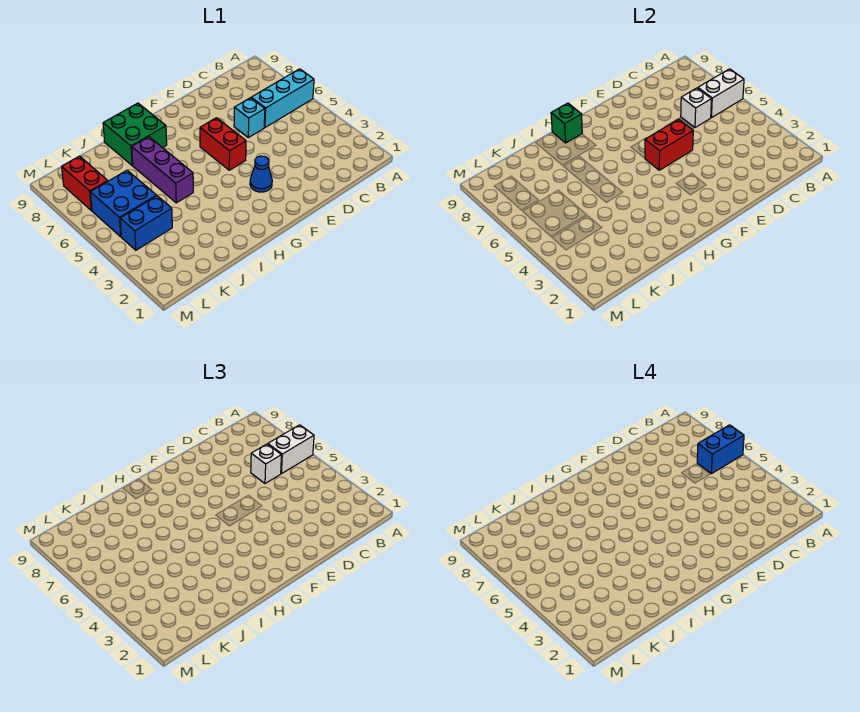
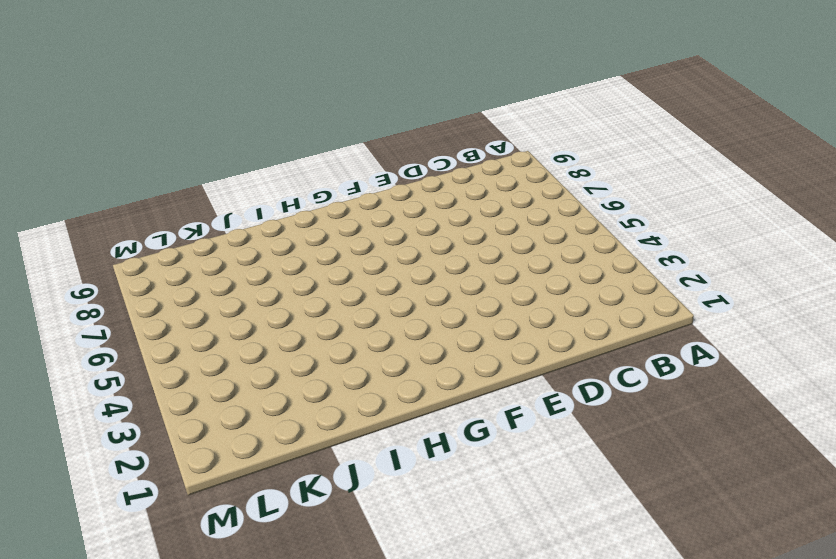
none -> cyan 1x3 brick [251,69,314,127]
none -> cyan 1x1 brick [234,98,265,138]
none -> blue 1x1 cone [250,156,272,192]

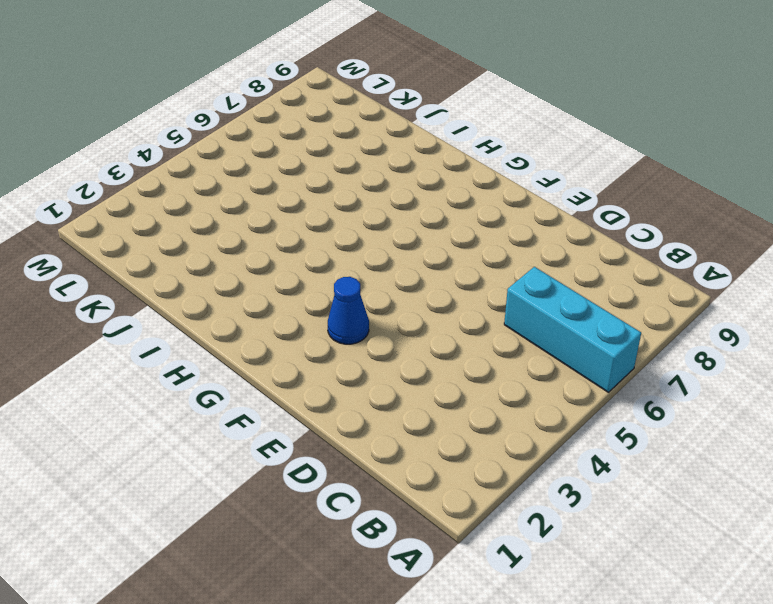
none -> cyan 1x1 brick [234,98,265,138]
none -> red 1x2 brick [200,118,246,170]
none -> green 2x2 brick [103,103,167,165]

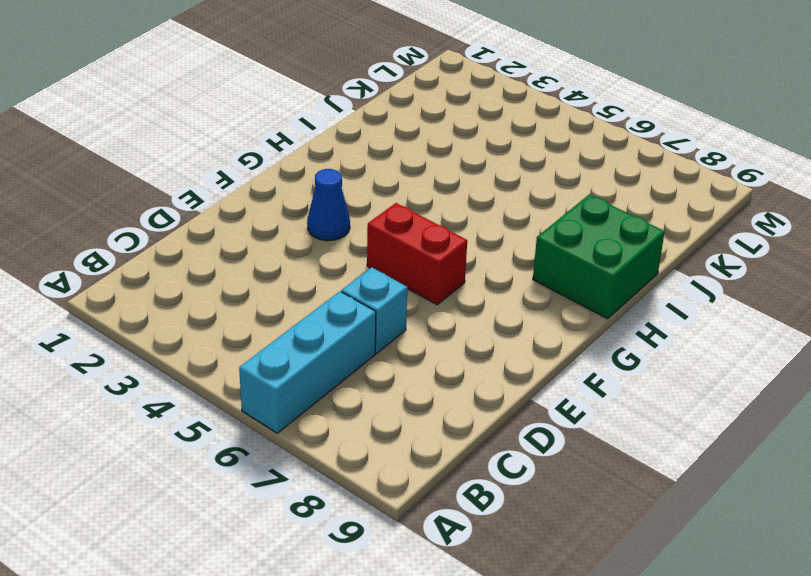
none -> purple 1x3 brick [132,137,193,203]
none -> blue 1x2 brick [120,196,172,250]
none -> blue 2x2 brick [90,170,156,237]

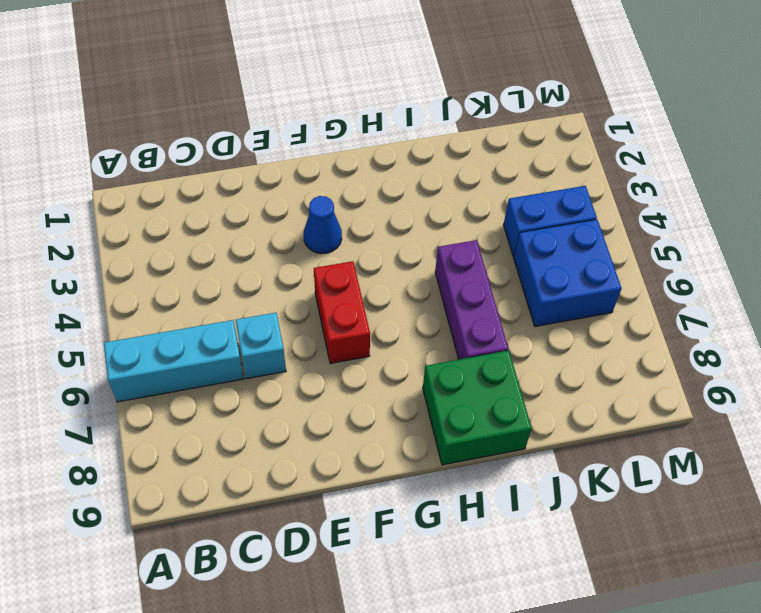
none -> red 1x2 brick [62,156,108,211]
none -> white 1x2 brick [698,69,744,118]
none -> white 1x1 brick [681,88,711,127]

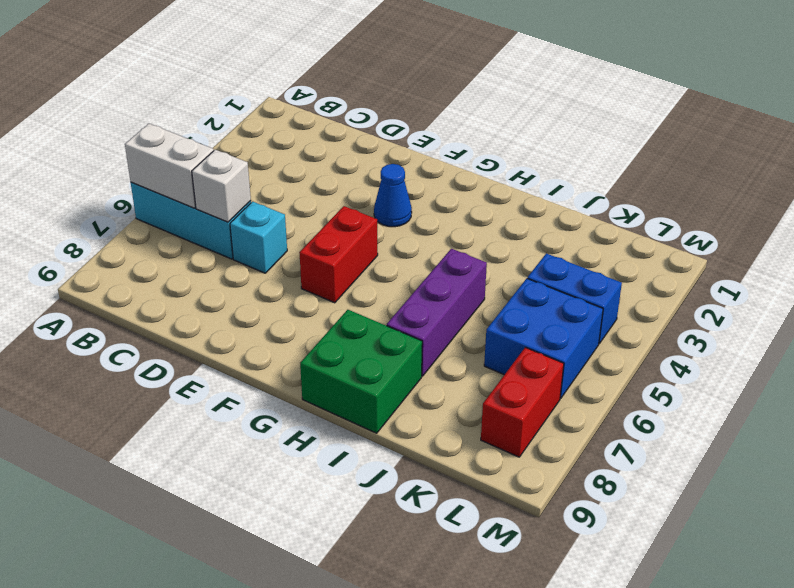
none -> red 1x2 brick [645,119,693,170]
none -> green 1x1 brick [551,103,582,143]
none -> white 1x2 brick [268,425,314,474]

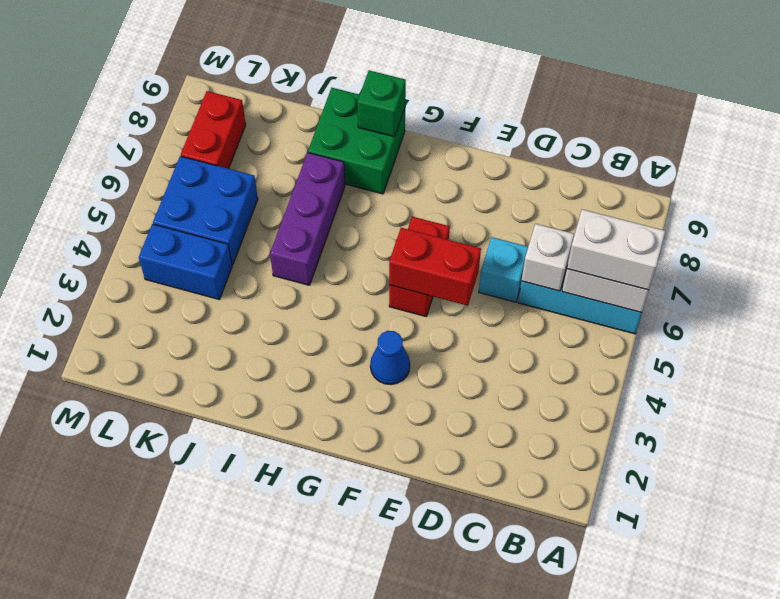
none -> white 1x1 brick [251,444,281,483]
none -> blue 1x2 brick [697,425,744,474]

